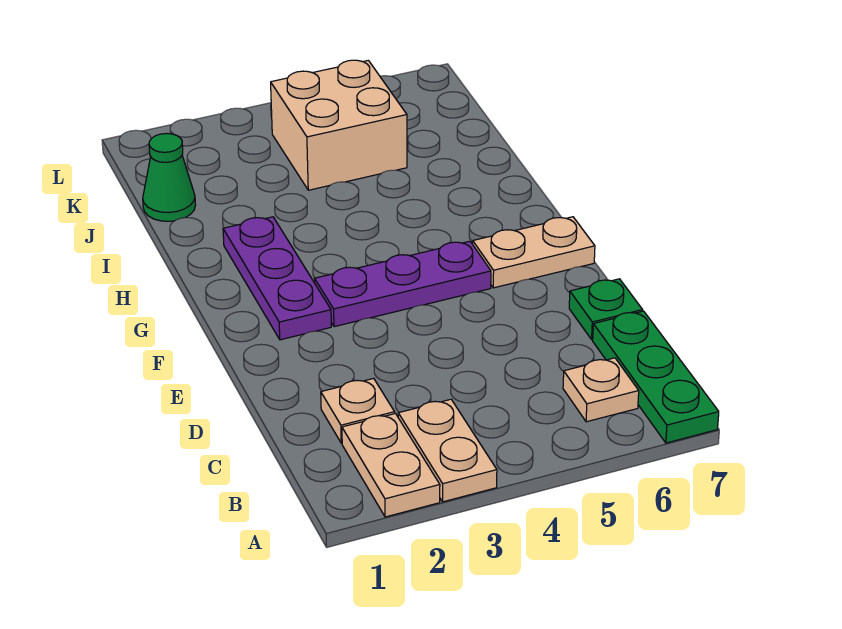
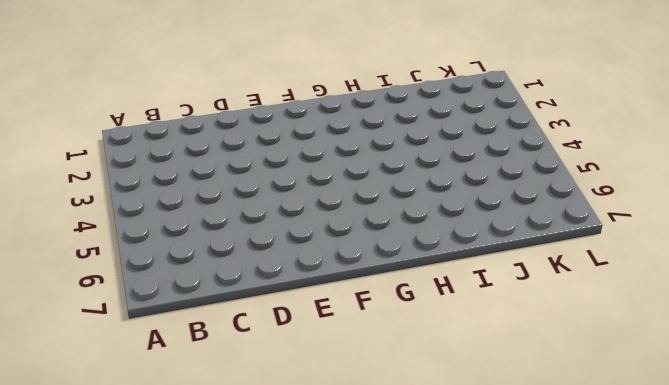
none -> tan 1x2 plate [342,413,440,517]
none -> tan 1x2 plate [398,399,497,502]

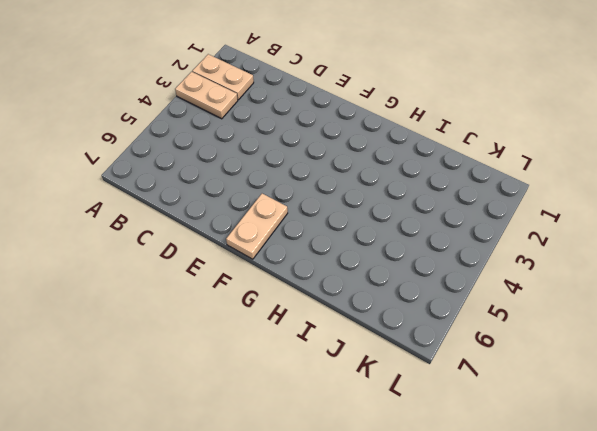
none -> green 1x3 plate [593,311,719,443]
none -> tan 1x1 plate [563,358,639,422]

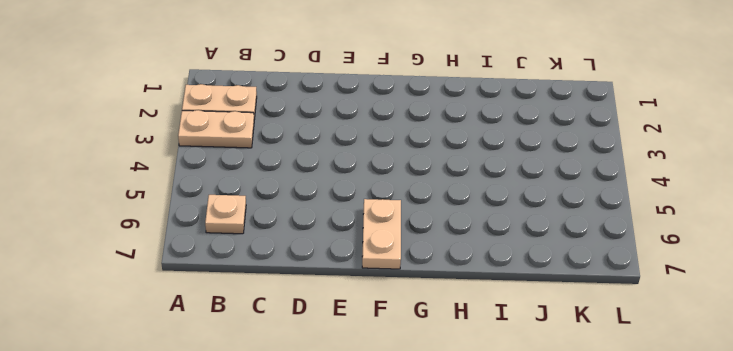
none -> green 1x3 plate [593,311,719,443]
none -> tan 1x1 plate [321,378,395,443]

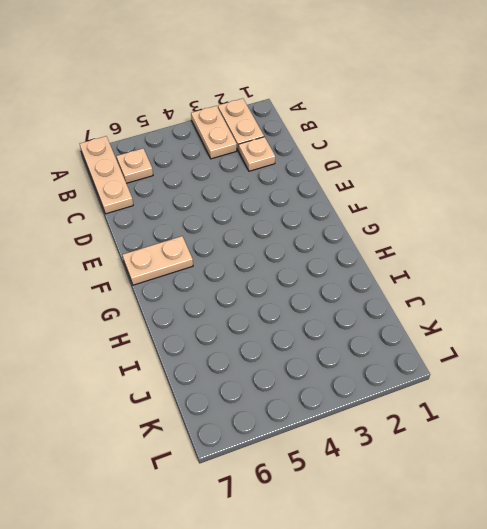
tan 1x3 plate [80,136,133,214] -> green 1x3 plate [593,311,719,443]
none -> green 1x1 plate [569,279,643,340]
none -> purple 1x3 plate [223,217,331,340]

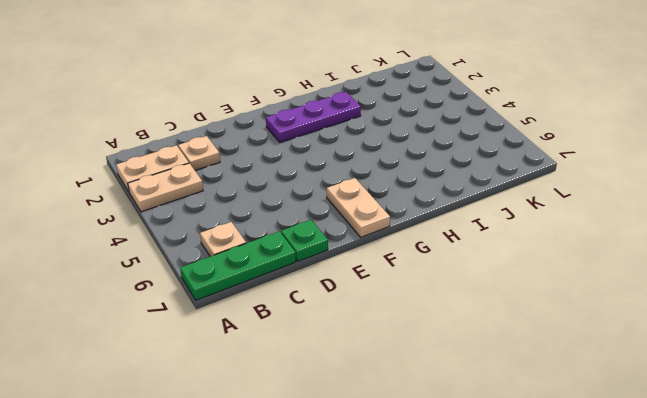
none -> purple 1x3 plate [315,241,491,327]
none -> green 1x1 cone [143,133,195,221]

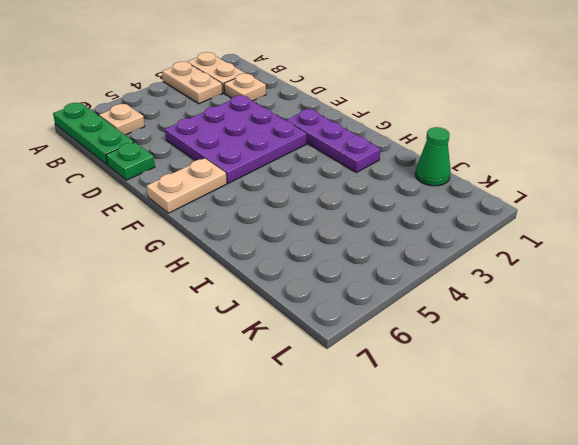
purple 3x3 plate [165,95,307,183] -> purple 1x3 plate [315,241,491,327]
none -> tan 2x2 brick [271,60,407,190]

